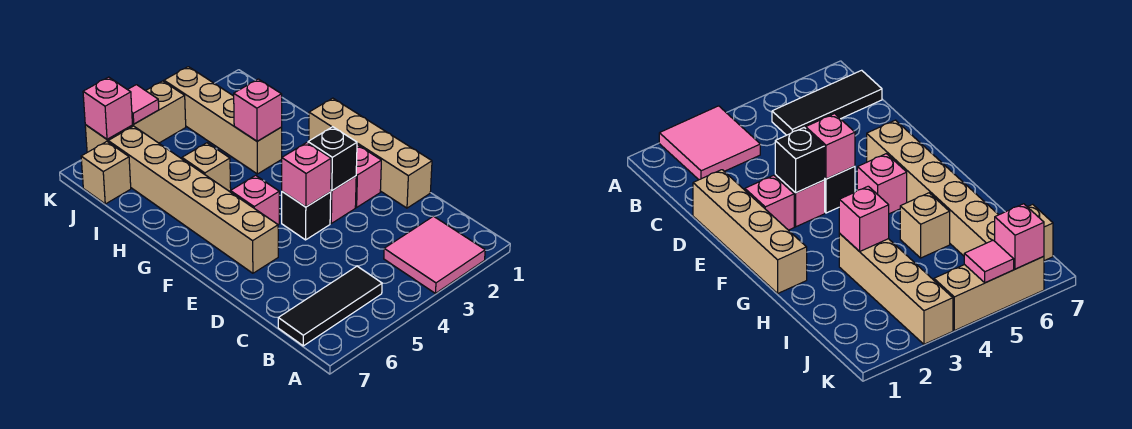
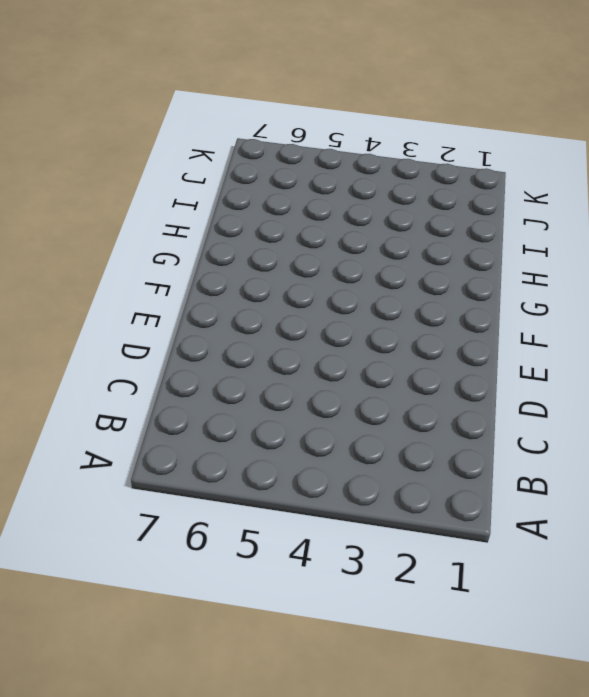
none -> pink 2x2 tile [384,216,485,293]
none -> black 1x3 tile [278,266,382,346]
none -> tan 1x4 brick [309,98,432,208]

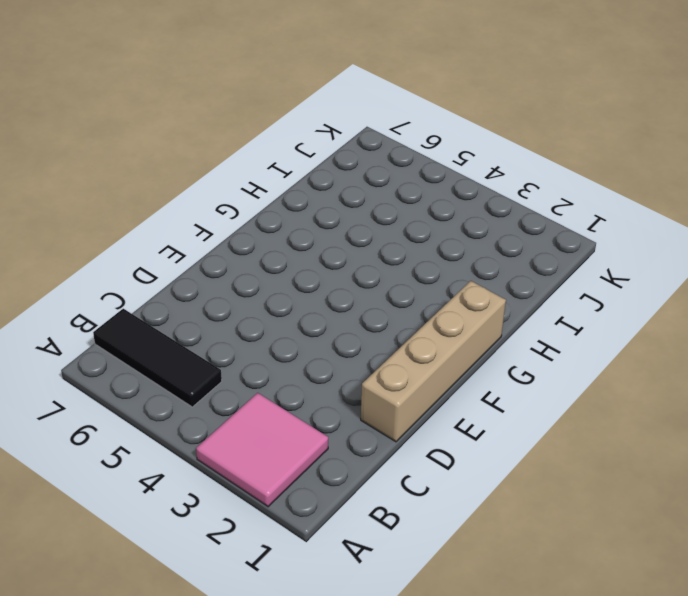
none -> pink 1x1 brick [355,145,381,207]
none -> pink 1x1 brick [330,176,356,223]
none -> black 1x1 brick [282,192,331,240]

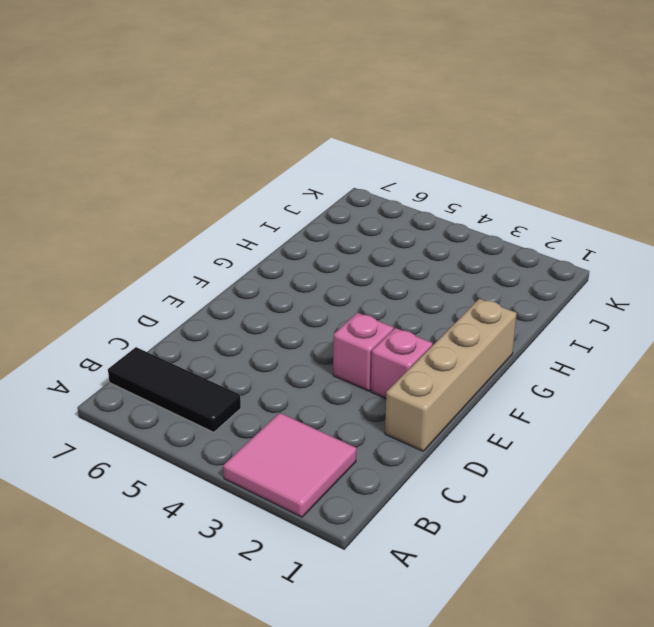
none -> black 1x1 brick [282,192,331,240]
none -> tan 1x6 brick [108,126,278,273]
none -> pink 1x1 brick [231,175,279,224]

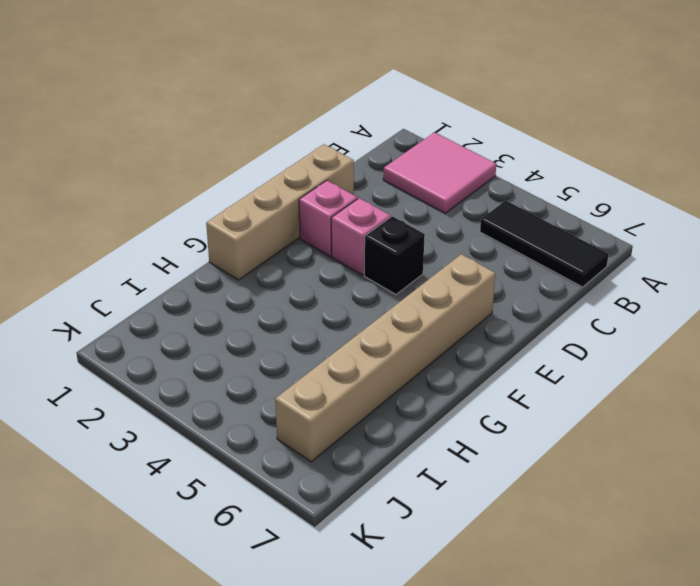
none -> pink 1x1 brick [231,175,279,224]
none -> tan 1x4 brick [164,67,282,174]
none -> tan 1x1 brick [182,143,231,191]

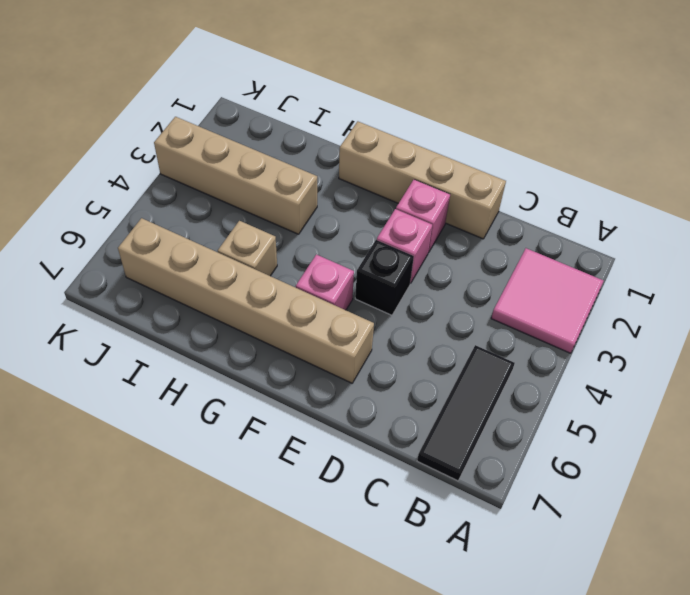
none -> tan 1x1 brick [81,142,131,204]
none -> tan 1x3 brick [85,81,186,152]
none -> black 1x1 brick [308,127,357,191]

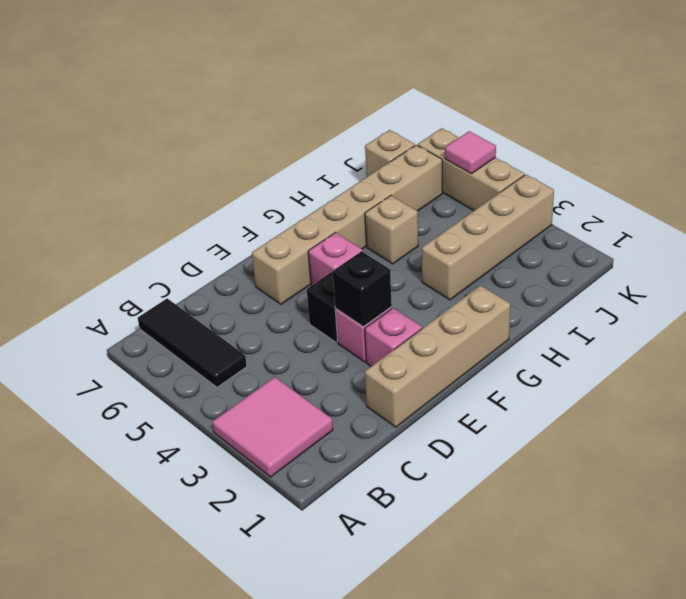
none -> pink 1x1 brick [282,143,331,207]
none -> pink 1x1 brick [234,79,282,141]
none -> pink 1x1 brick [83,77,132,139]

